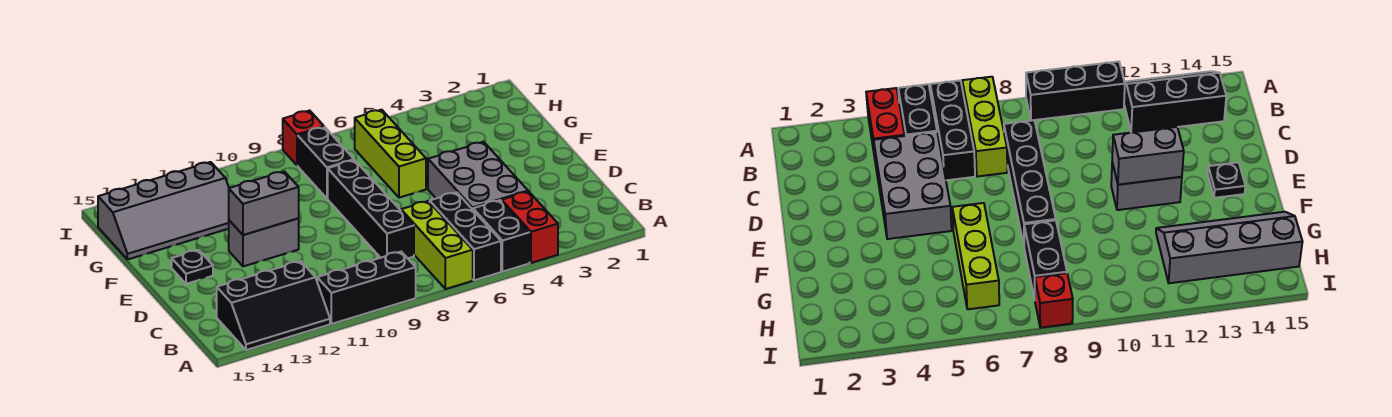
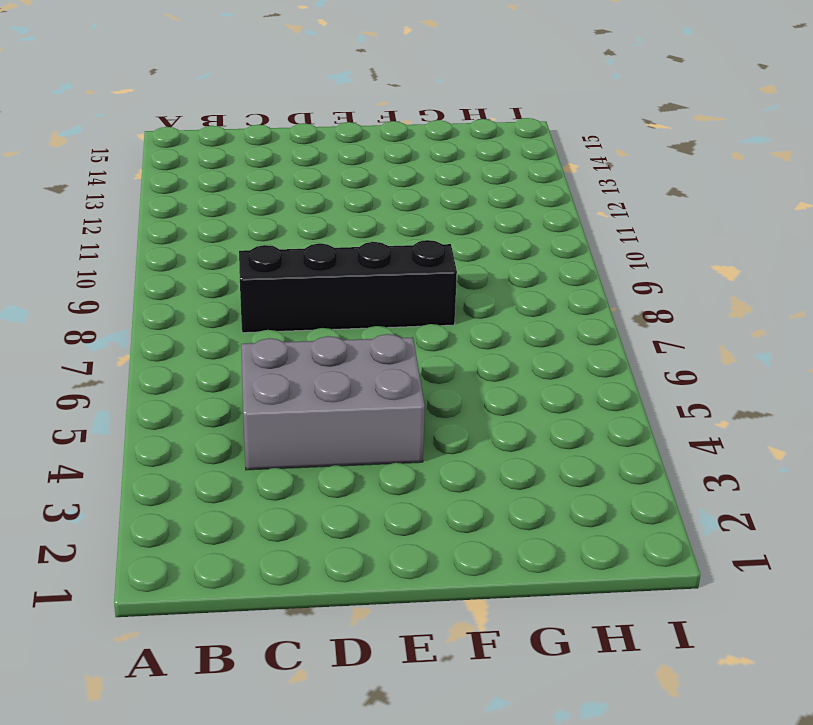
none -> red 1x2 brick [502,191,558,263]
none -> black 1x2 brick [473,200,530,272]
none -> black 1x3 brick [430,192,501,280]

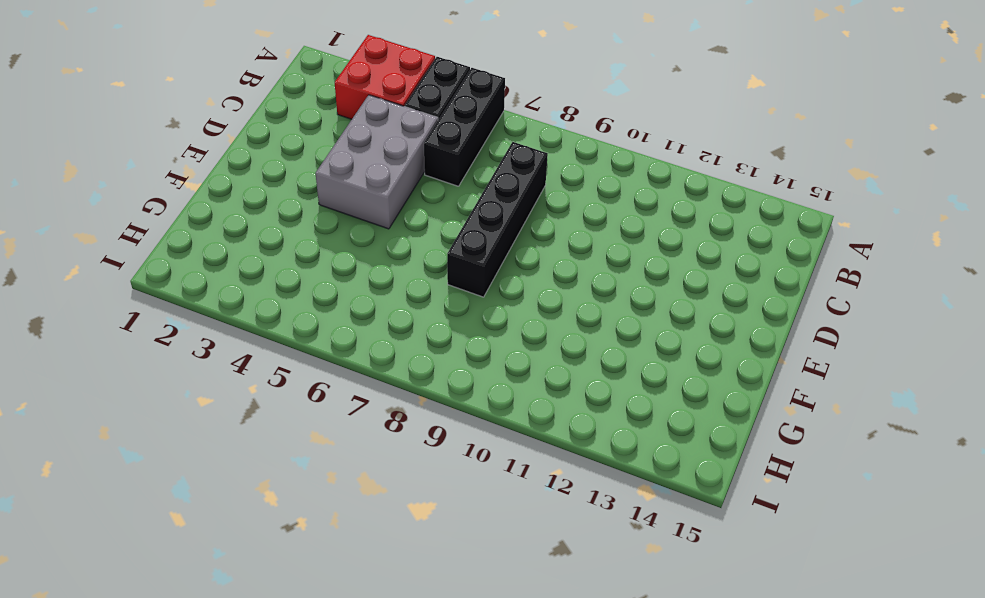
red 2x2 brick [335,35,435,119] -> red 1x2 brick [502,191,558,263]
none -> lime 1x3 brick [401,201,473,289]
none -> black 1x3 brick [317,252,416,324]
none -> black 2x3 slope [217,261,330,350]

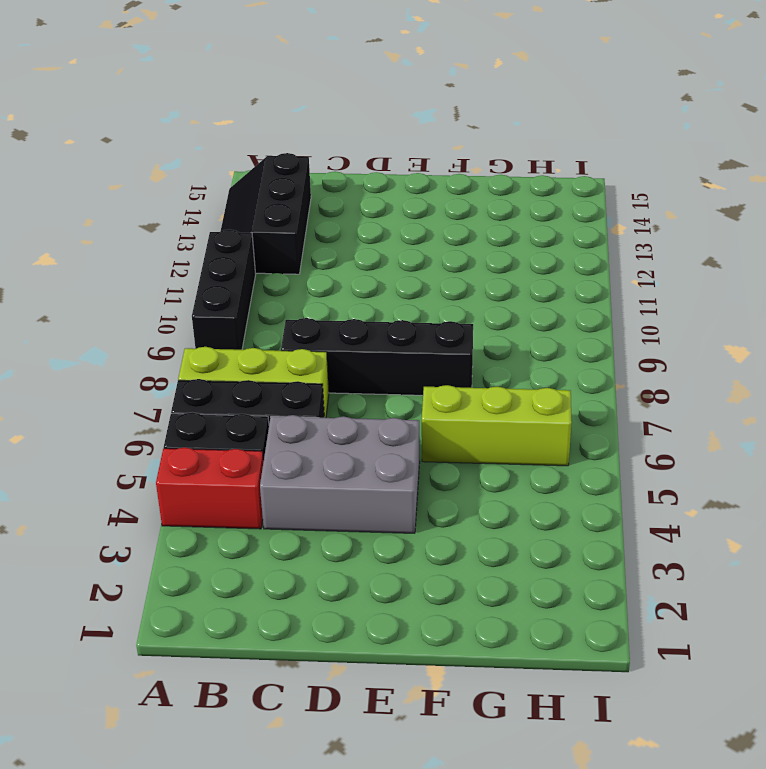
none -> grey 1x2 brick [229,218,299,266]
none -> black 1x1 plate [172,250,213,284]
none -> black 1x2 brick [298,127,354,198]

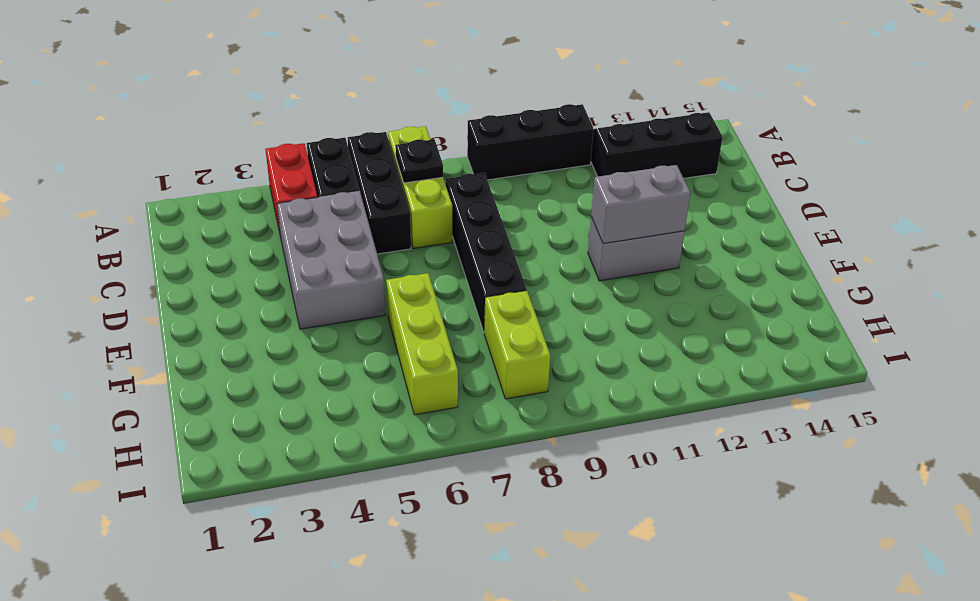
black 1x1 plate [395,139,443,183] -> black 1x1 plate moved to [172,250,213,284]
lime 1x2 brick [484,291,550,399] -> black 1x2 brick [298,127,354,198]
none -> grey 2x4 slope [98,162,229,260]
none -> red 1x1 brick [283,110,324,165]

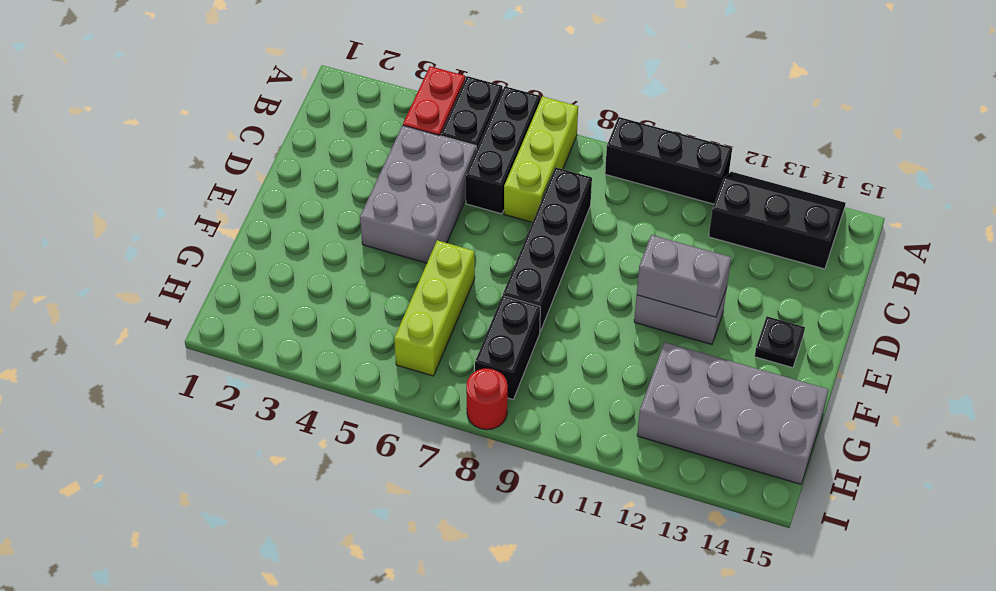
grey 2x4 brick [637,342,829,484] -> grey 2x4 slope [98,162,229,260]
red 1x1 round brick [466,368,508,430] -> red 1x1 brick [283,110,324,165]

